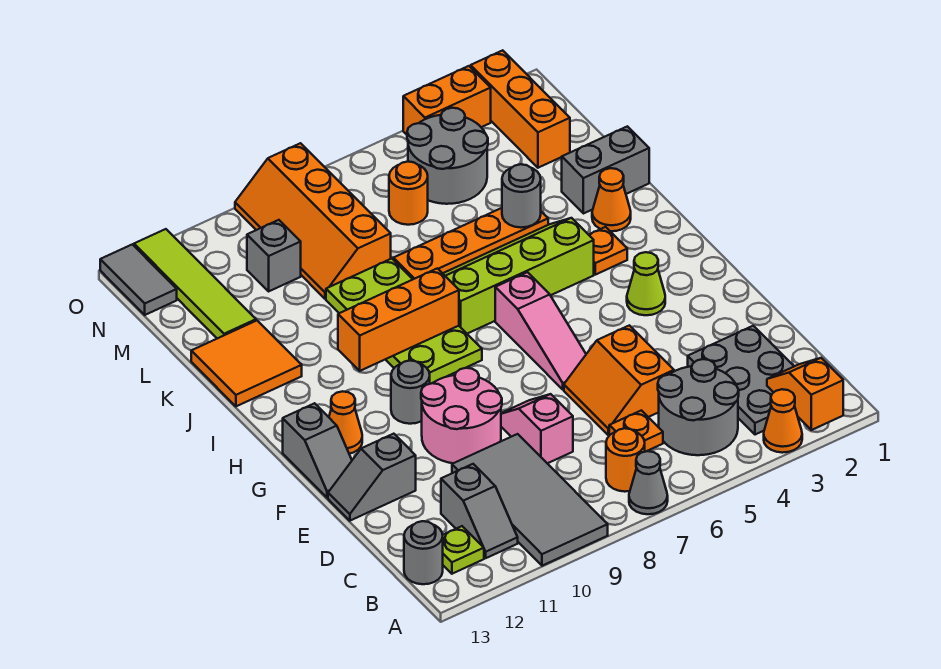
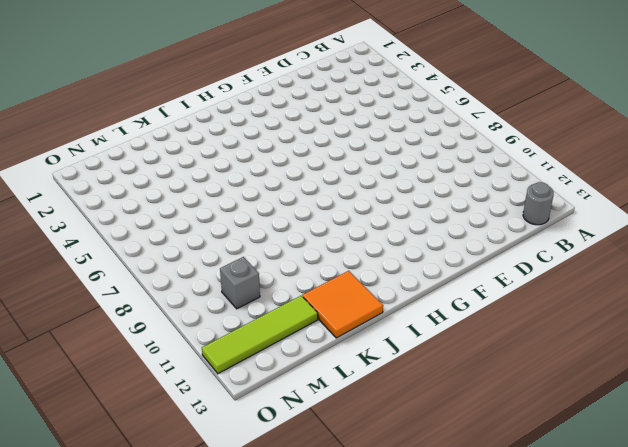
none -> orange 1x1 cone [764,389,802,453]
none -> grey 1x1 cone [629,451,668,514]
none -> grey 2x4 tile [452,434,608,566]
none -> grey 2x3 plate [688,326,794,435]

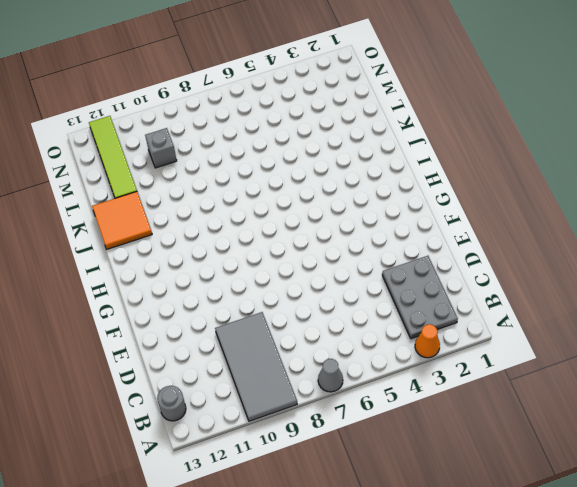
none -> grey 2x2 round brick [658,359,739,455]
none -> orange 1x1 round brick [606,428,645,492]
none -> grey 1x2 slope [441,464,518,558]
none -> lime 1x1 plate [443,526,484,574]

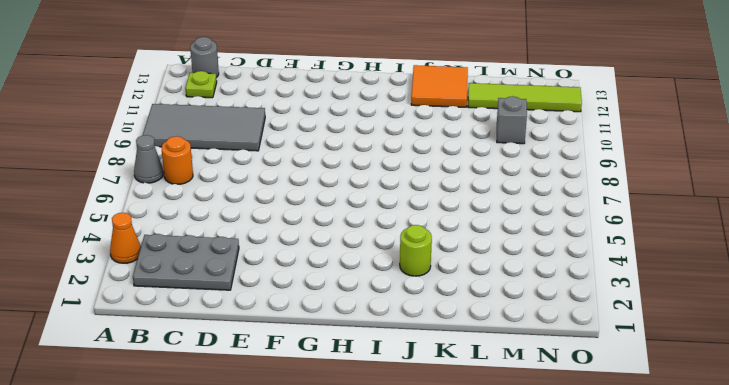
lime 1x1 round brick [400,225,432,276] -> none
none -> grey 2x2 round brick [658,359,739,455]
none -> grey 1x2 slope [441,464,518,558]
none -> orange 1x1 plate [609,410,663,452]
none -> orange 2x2 slope [564,325,674,435]

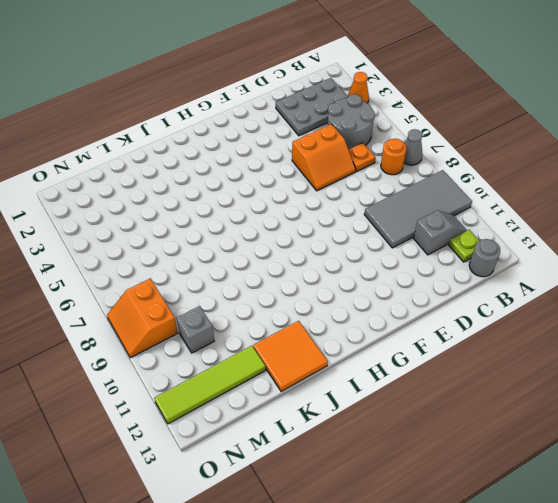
orange 2x2 slope [107,279,178,358] -> orange 2x4 slope [235,143,391,299]
none -> pink 1x2 slope [501,394,573,463]
none -> pink 2x2 round brick [421,368,502,463]
none -> grey 1x2 slope [328,434,416,521]
none -> pink 1x3 slope [495,272,586,389]

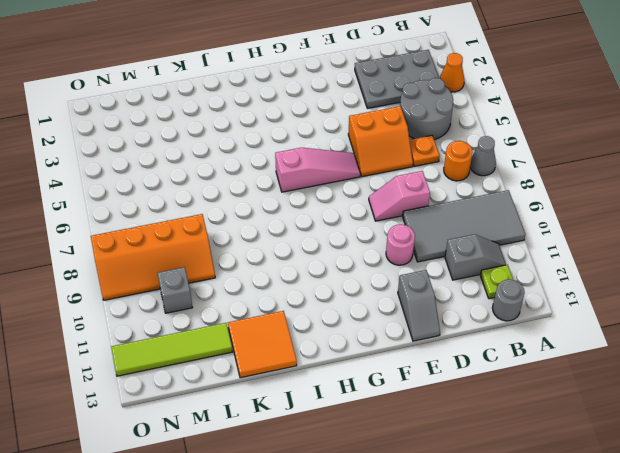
pink 1x1 round brick [386,224,415,265] -> pink 2x2 round brick [421,368,502,463]
none -> grey 1x2 slope [283,403,352,498]
none -> lime 1x1 cone [627,252,665,315]
none -> grey 1x1 round brick [391,361,430,424]
none -> orange 1x1 cone [329,391,362,454]

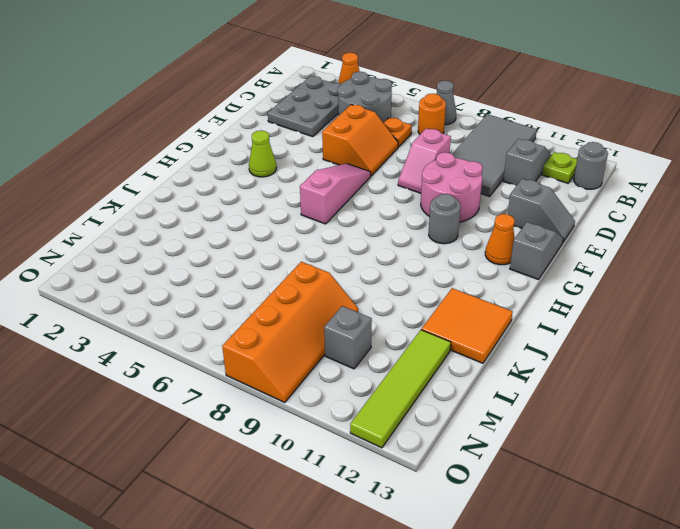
none -> lime 2x4 plate [326,259,482,384]
none -> orange 1x1 plate [589,227,627,275]
none -> lime 2x4 slope [443,218,594,334]
none -> orange 1x1 cone [592,168,631,231]

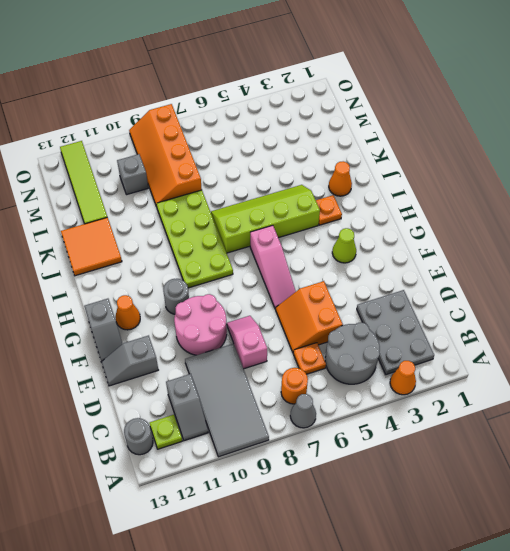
none -> grey 1x2 brick [562,126,649,214]
none -> orange 1x4 plate [393,208,548,279]
none -> orange 1x3 brick [471,50,570,168]
none -> grey 2x2 round brick [407,108,488,204]

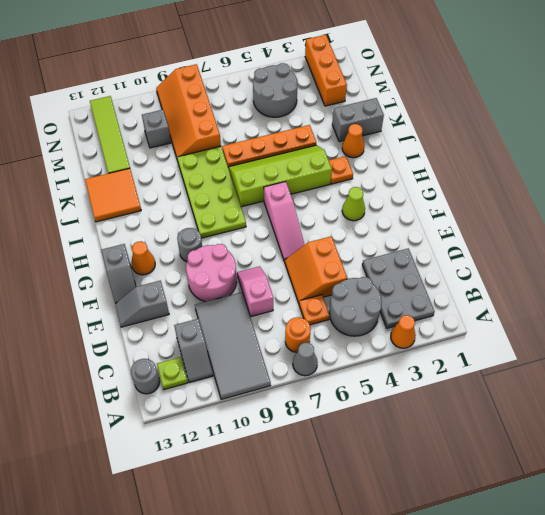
none -> orange 1x1 round brick [389,162,428,225]
none -> grey 1x2 tile [100,244,177,315]
none -> orange 1x2 brick [403,66,491,135]
none -> orange 1x2 slope [767,358,843,430]

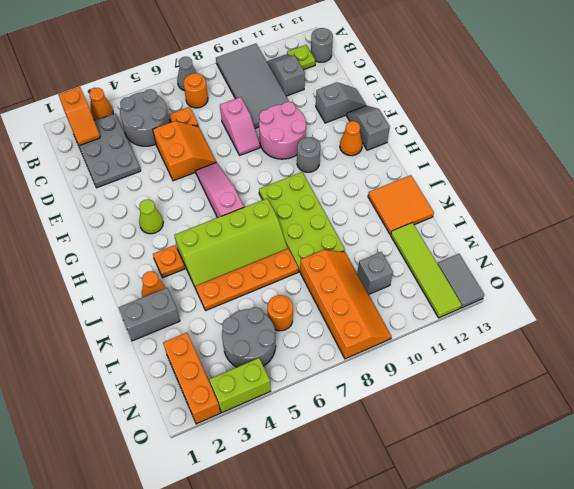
lime 1x2 brick [209,358,271,413] -> orange 1x2 brick [403,66,491,135]
none -> orange 1x3 brick [338,268,459,371]
none -> grey 1x1 round brick [502,164,541,228]

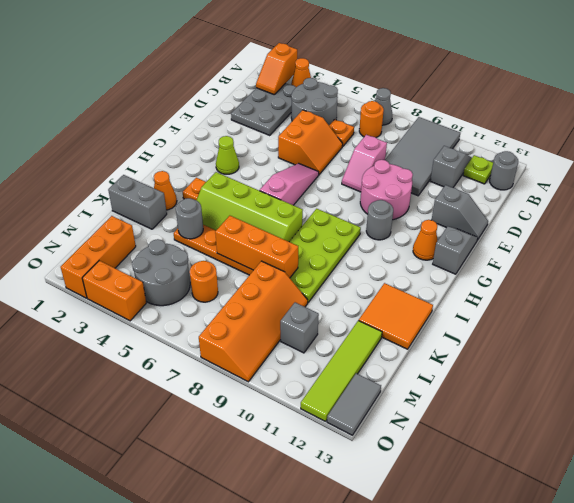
orange 1x3 brick [215,216,298,278] -> orange 1x3 brick moved to [338,268,459,371]

